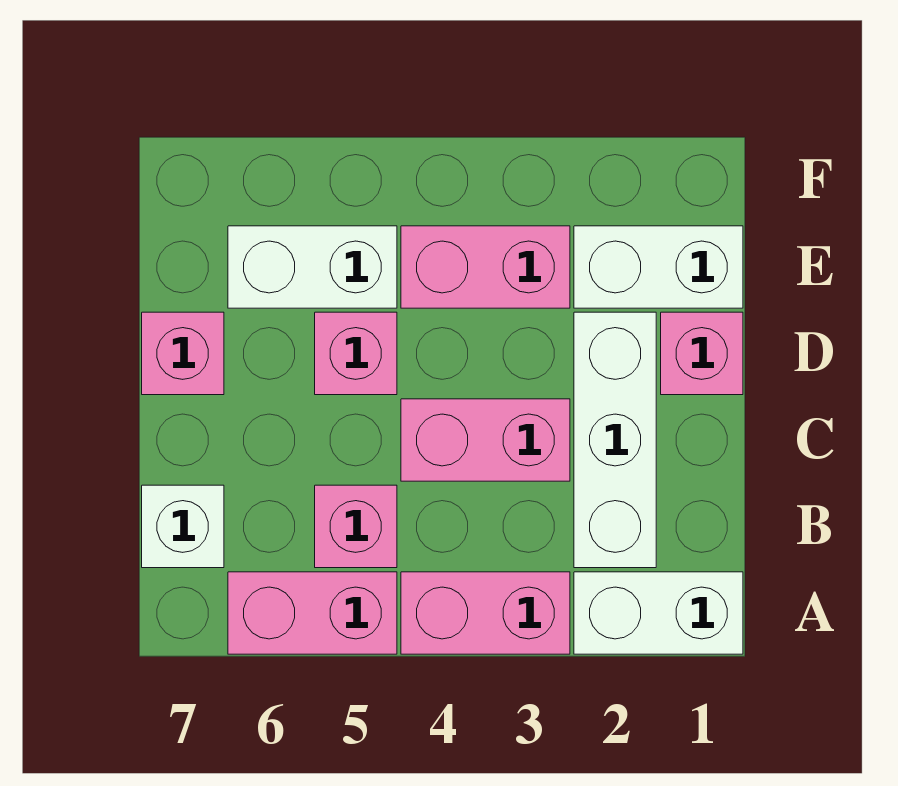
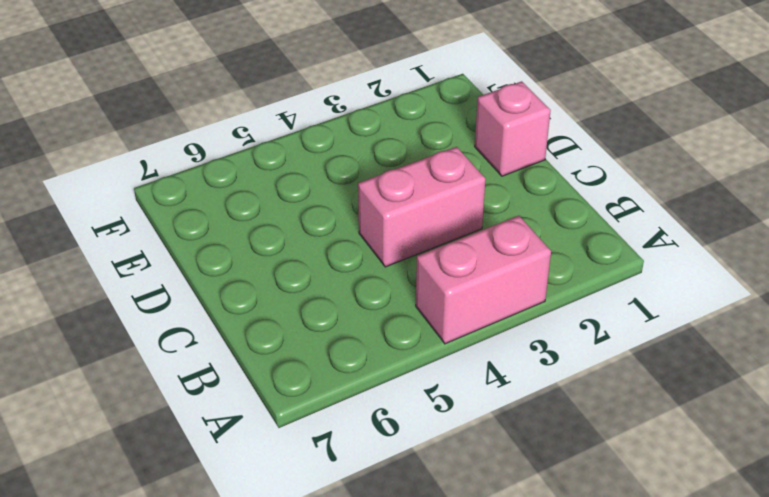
none -> white 1x2 brick [574,572,743,654]
none -> pink 1x2 brick [228,572,397,654]
none -> white 1x3 brick [574,312,656,568]

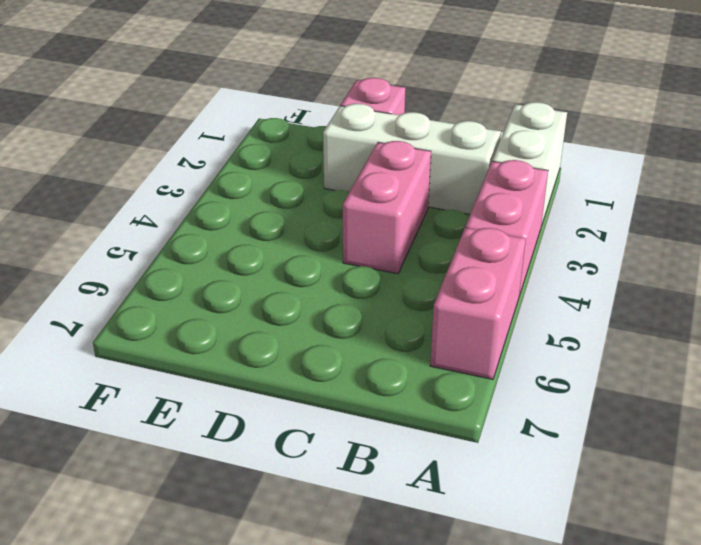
none -> pink 1x1 brick [315,485,397,568]
none -> white 1x1 brick [142,485,224,568]
none -> pink 1x1 brick [315,312,397,395]

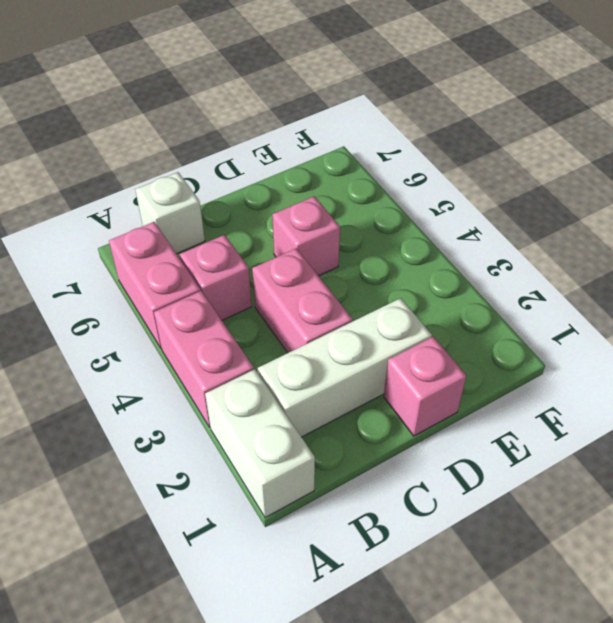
none -> pink 1x1 brick [142,312,224,395]
none -> white 1x2 brick [574,226,743,308]
none -> pink 1x2 brick [401,226,570,308]

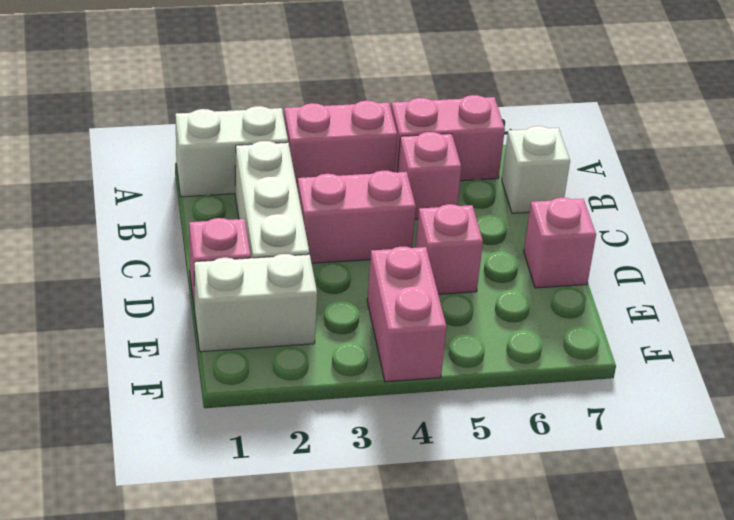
pink 1x2 brick [367,247,447,382] -> pink 1x2 brick turned to [401,226,570,308]
none -> white 1x2 brick [228,226,397,308]

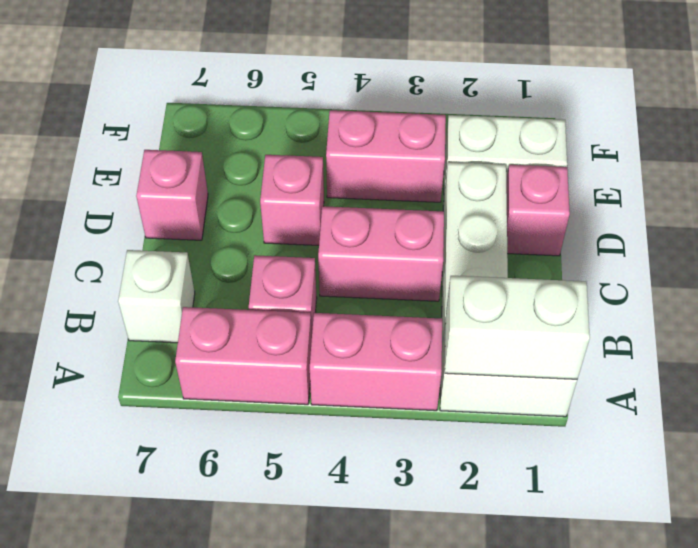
white 1x2 brick [445,276,590,379] -> white 1x2 brick moved to [228,226,397,308]

